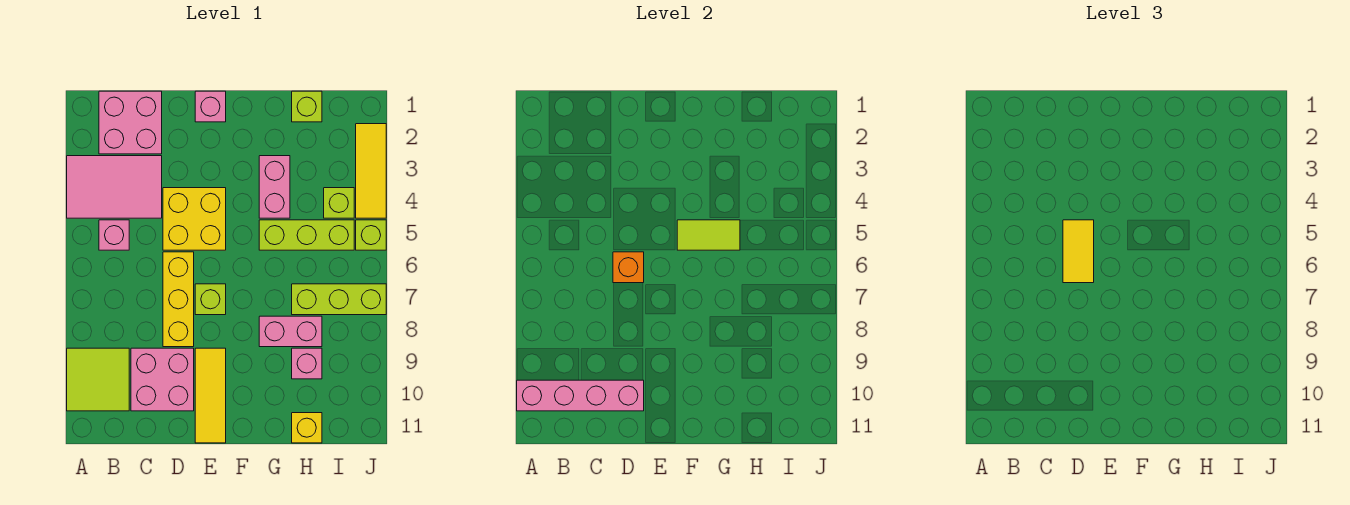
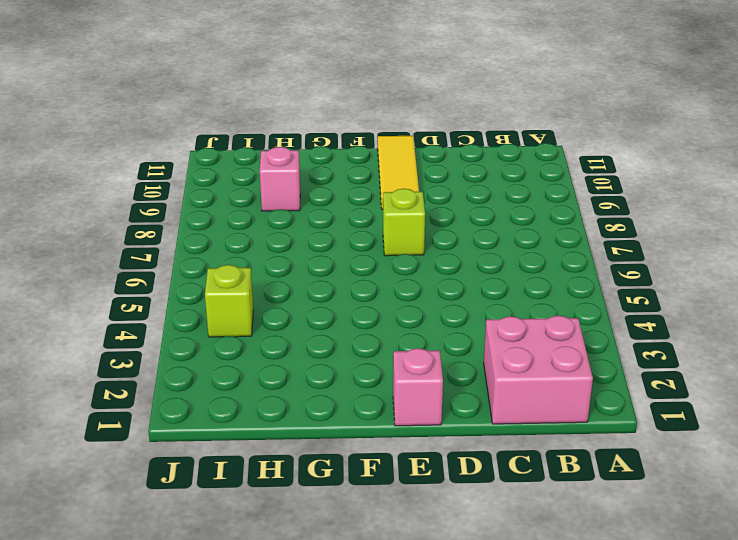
none -> pink 2x3 tile [67,156,162,218]
none -> lime 2x2 tile [67,348,129,411]
none -> pink 1x1 brick [99,220,129,250]

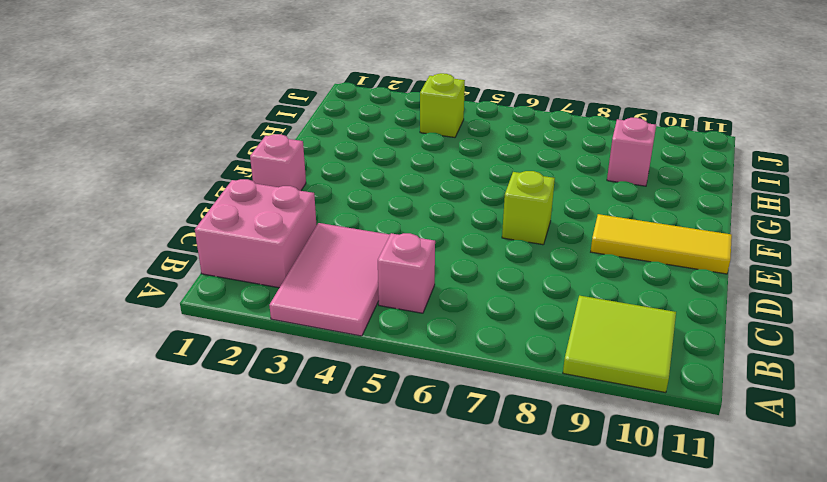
none -> pink 2x2 brick [131,348,194,411]
none -> yellow 2x2 brick [163,188,226,250]
none -> yellow 1x3 brick [163,252,194,347]

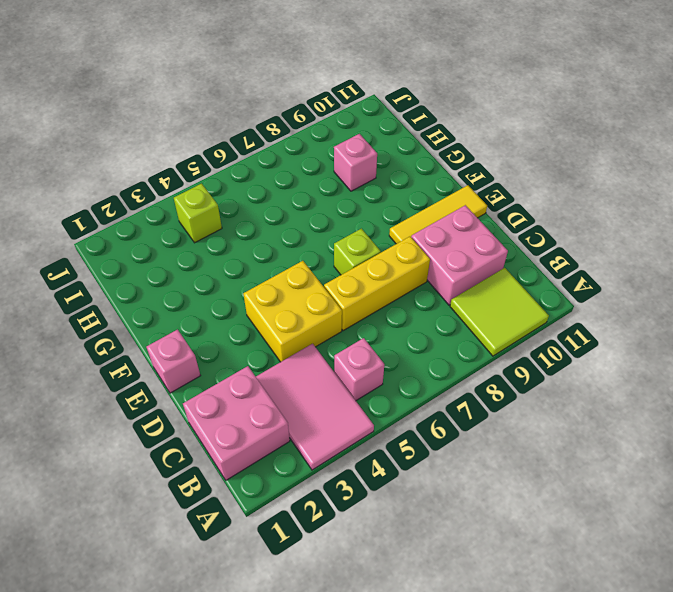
none -> pink 1x2 brick [259,156,290,218]
none -> lime 1x3 brick [259,220,354,250]
none -> pink 1x2 brick [259,316,322,347]

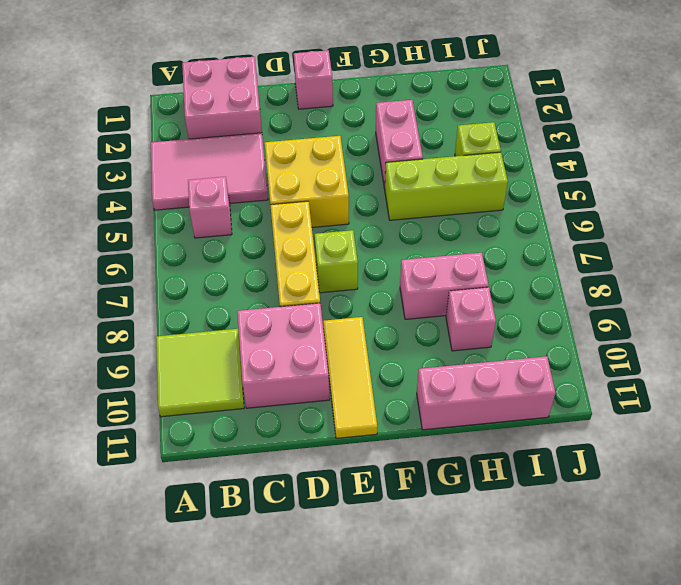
pink 1x3 brick [417,356,556,430] -> yellow 1x1 brick [292,413,322,443]
none -> lime 1x1 brick [292,91,322,122]
none -> lime 1x3 brick [292,284,386,315]
none -> yellow 1x3 tile [356,124,386,218]

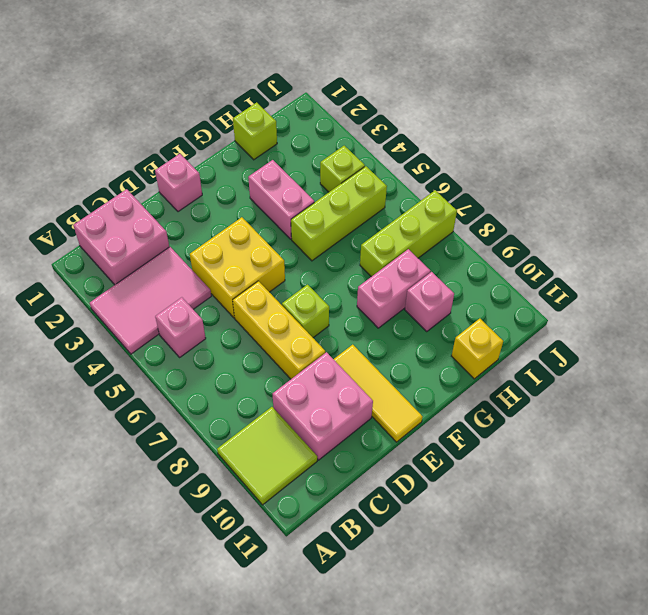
none -> yellow 1x3 tile [356,124,386,218]
none -> lime 1x1 brick [356,220,386,250]
none -> pink 1x4 brick [517,380,644,411]

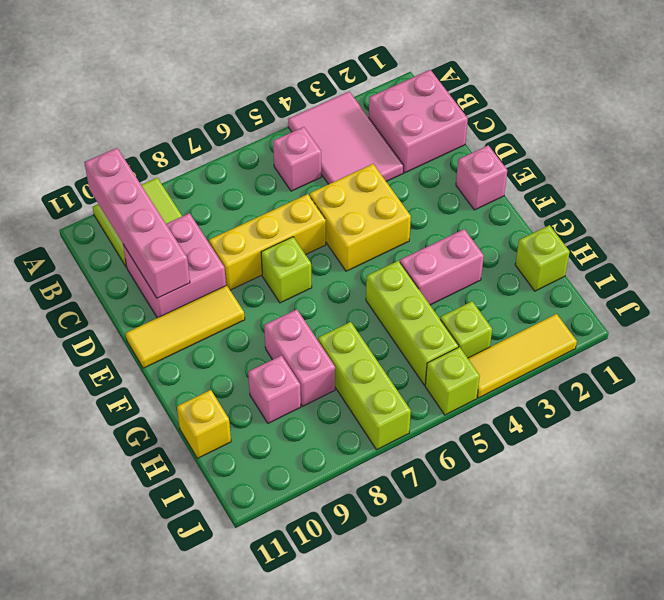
none -> orange 1x1 brick [613,252,644,283]
none -> lime 1x2 tile [677,220,740,250]
none -> yellow 1x2 tile [1063,220,1094,283]

